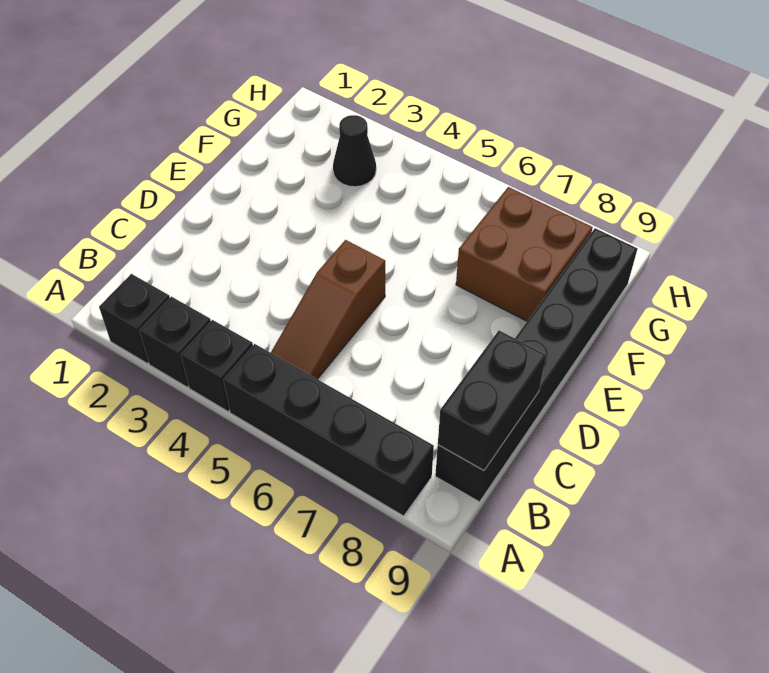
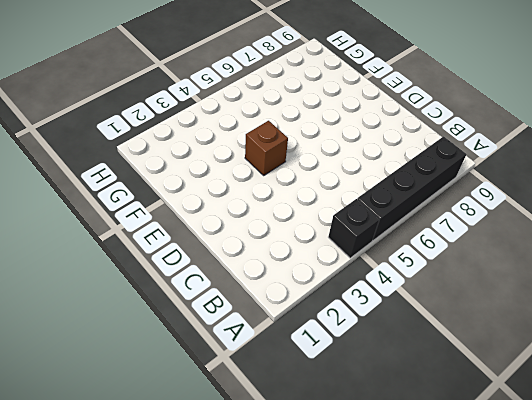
brown 1x1 brick [245,121,288,175] -> none
none -> black 1x1 brick [99,274,170,363]
none -> black 1x1 brick [139,296,211,387]

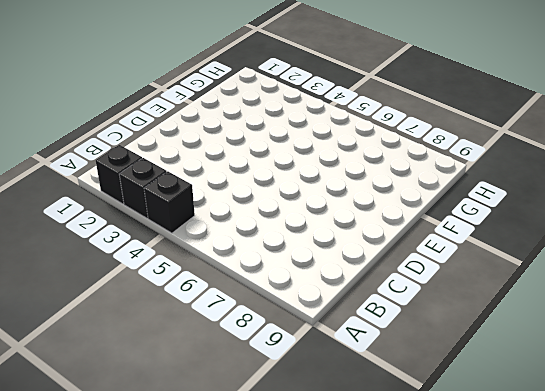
none -> black 1x4 brick [223,344,434,516]
none -> brown 1x3 slope [271,240,385,379]

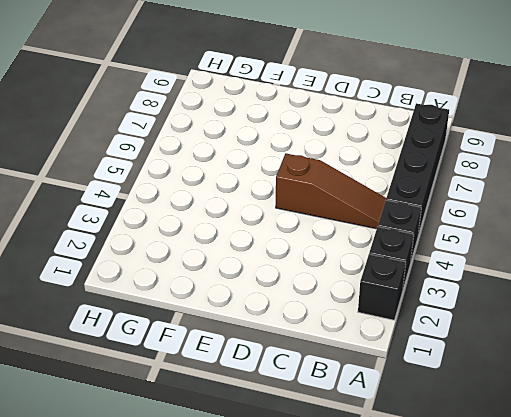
none -> black 1x6 brick [435,228,638,502]
none -> brown 2x2 brick [456,187,593,321]

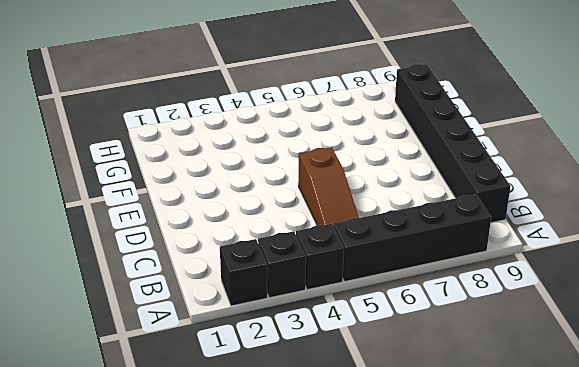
none -> brown 2x2 brick [456,187,593,321]
none -> black 1x1 cone [333,115,376,187]

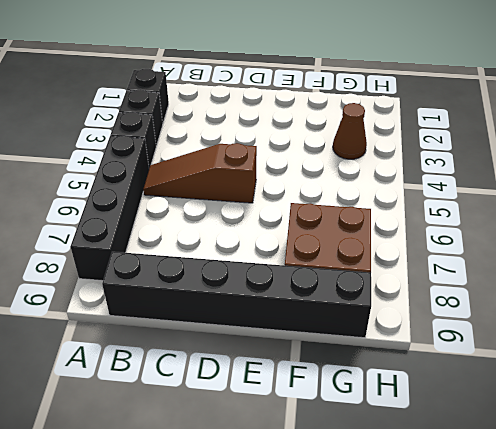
brown 1x1 cone [333,103,367,159] -> black 1x1 cone [333,115,376,187]
none -> black 1x2 brick [438,331,546,471]

